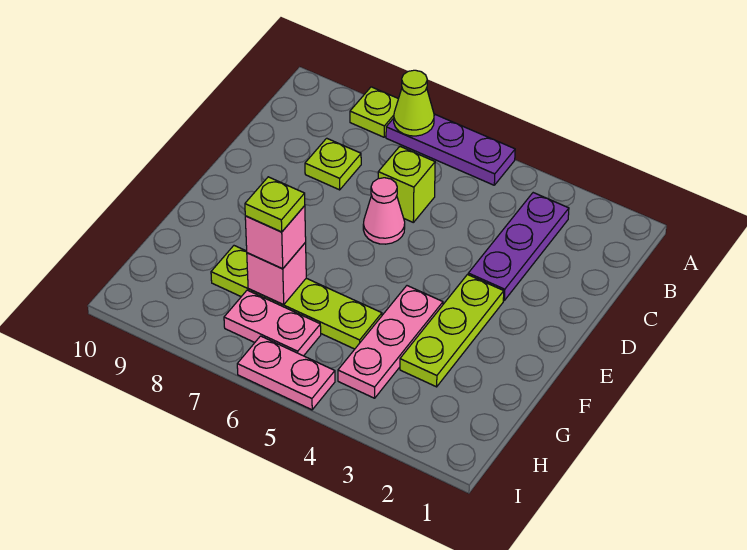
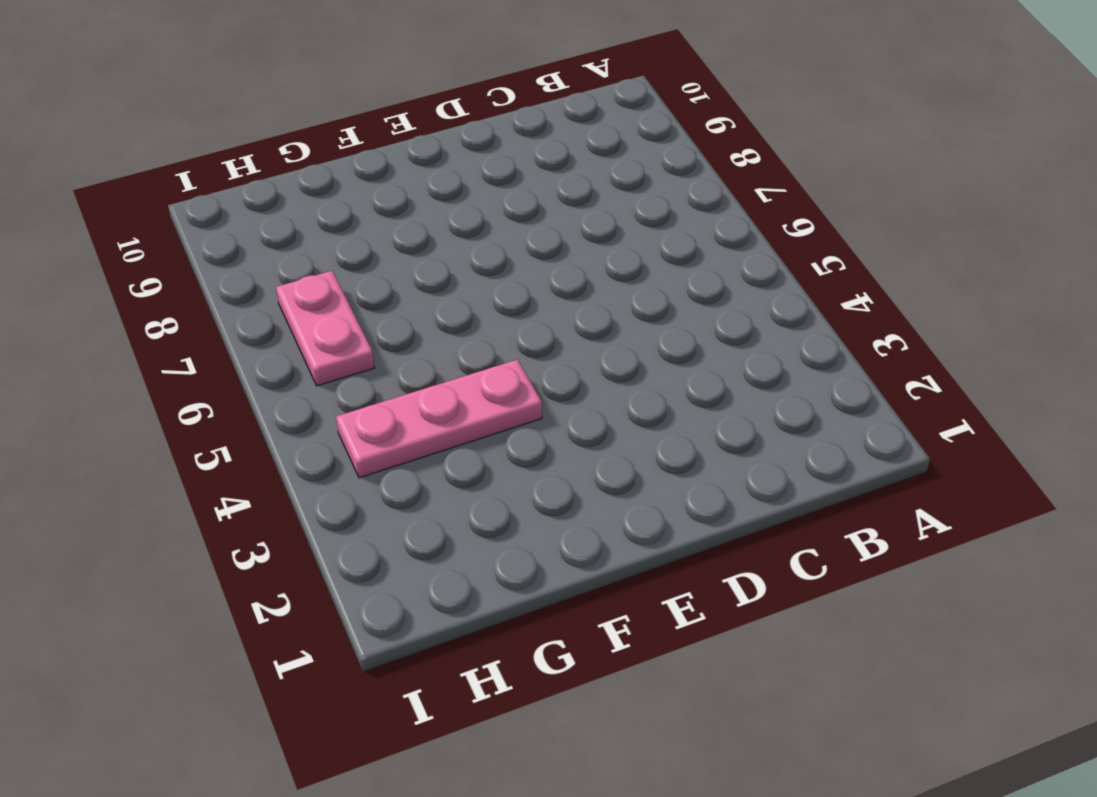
none -> purple 1x3 plate [386,114,515,185]
none -> lime 1x1 plate [350,87,398,137]
none -> purple 1x3 plate [468,193,569,300]

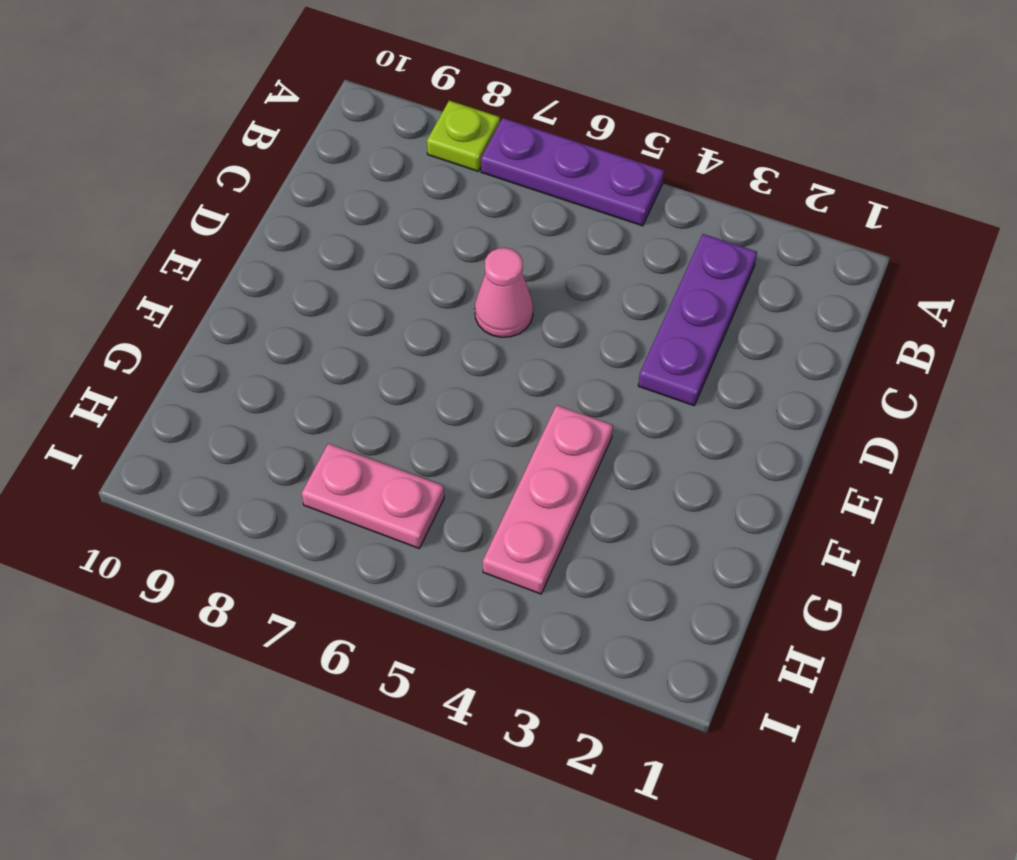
none -> lime 1x1 brick [378,146,435,222]
none -> lime 1x1 plate [305,138,361,190]
none -> lime 1x3 plate [400,275,504,387]

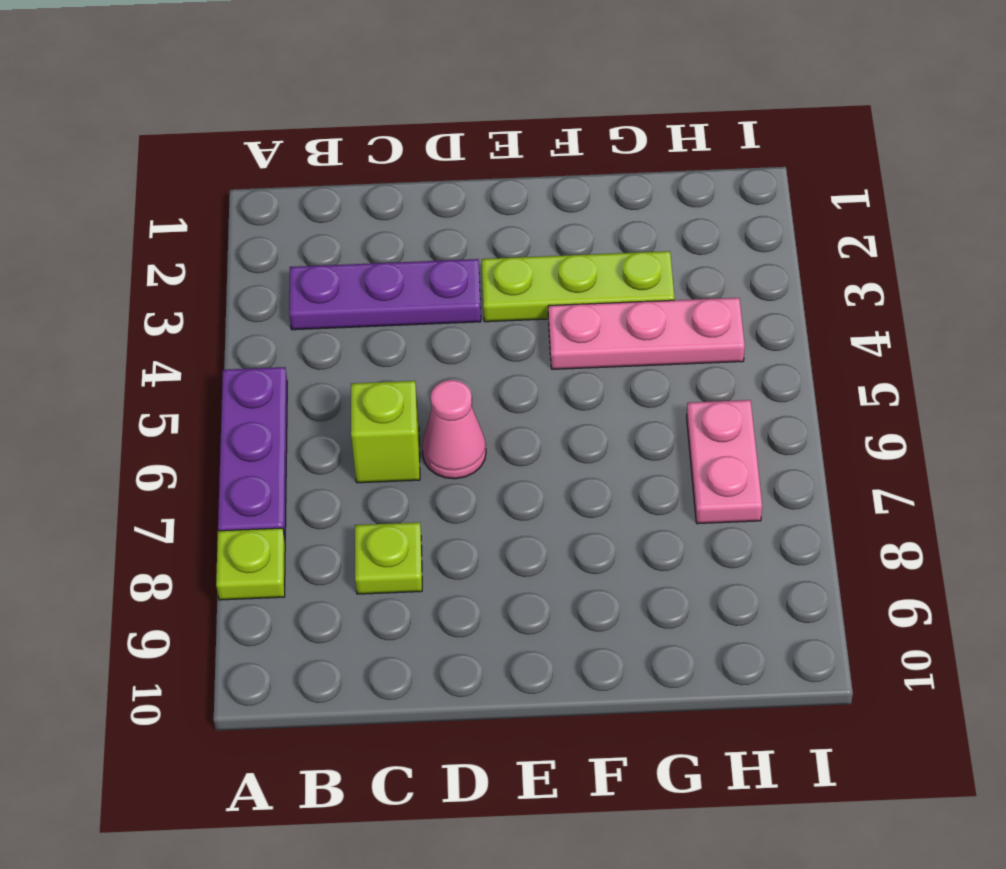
none -> lime 1x4 plate [211,246,382,349]
none -> pink 1x2 plate [237,336,335,410]
none -> lime 1x1 cone [394,70,434,136]

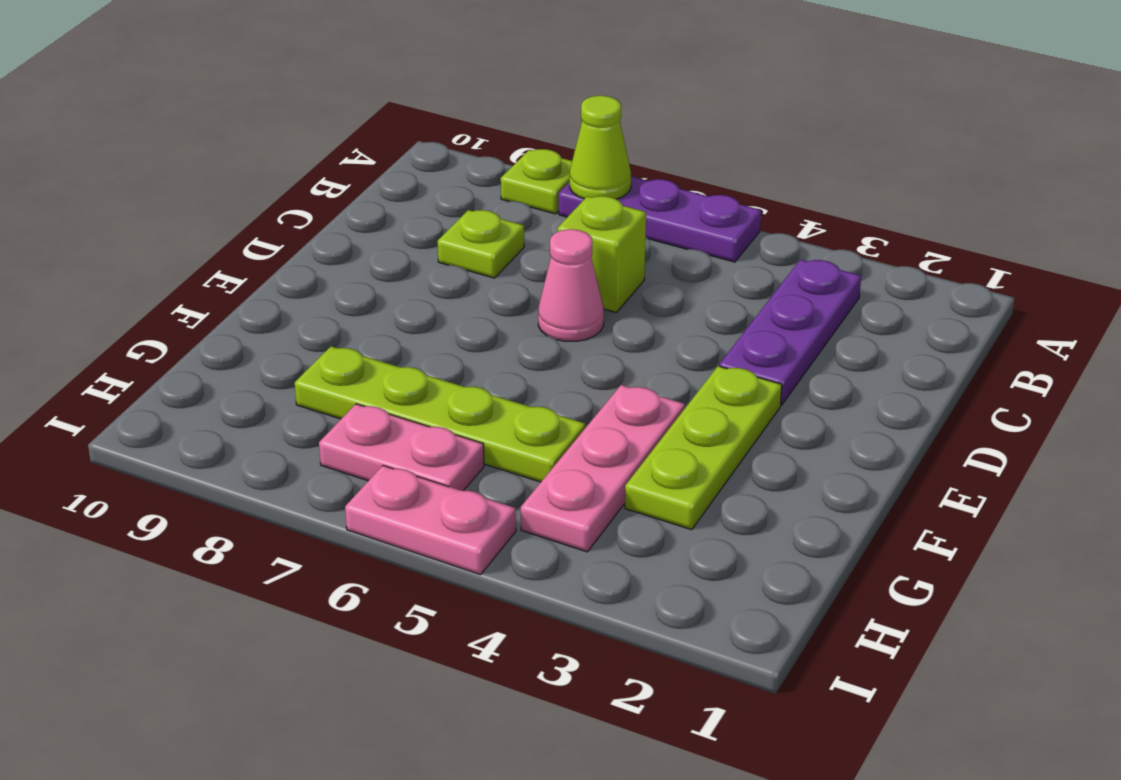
none -> pink 1x1 brick [247,243,306,305]
none -> pink 1x1 brick [245,206,306,269]
none -> lime 1x1 plate [245,177,305,232]

